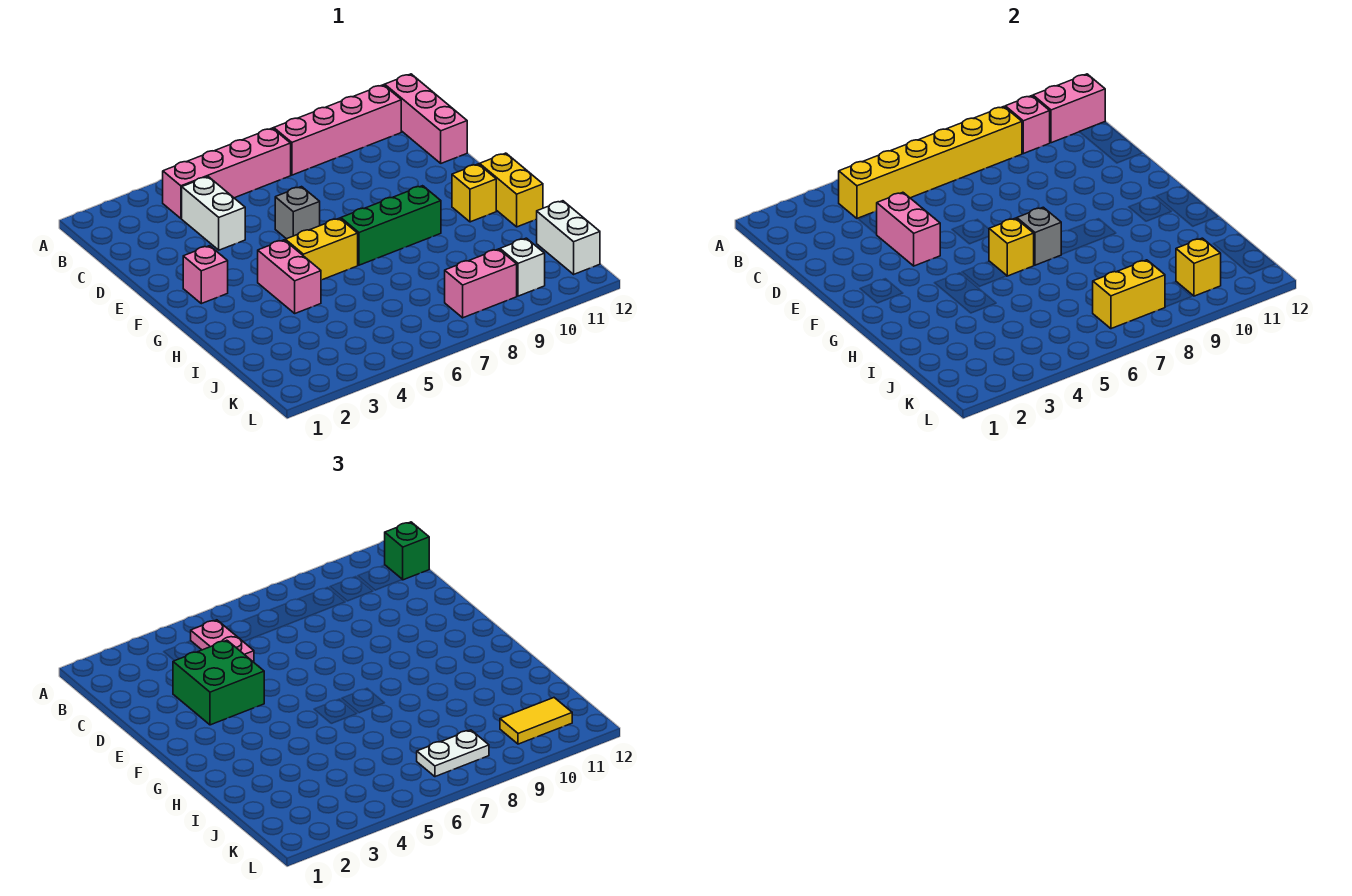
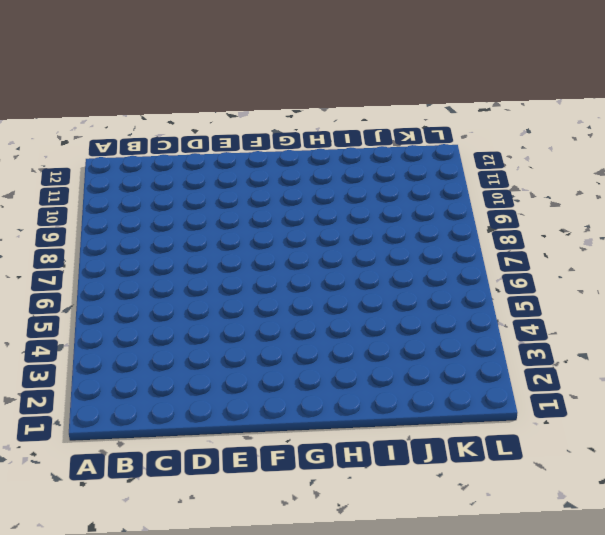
none -> pink 1x4 brick [163,128,291,218]
none -> pink 1x4 brick [274,85,401,175]
none -> pink 1x3 brick [385,74,467,163]

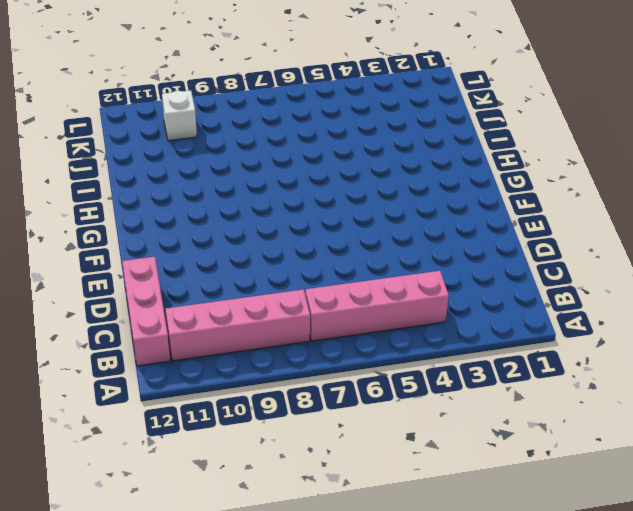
none -> white 1x2 brick [182,177,245,250]
none -> grey 1x1 brick [275,187,320,239]
none -> pink 1x1 brick [183,246,228,304]

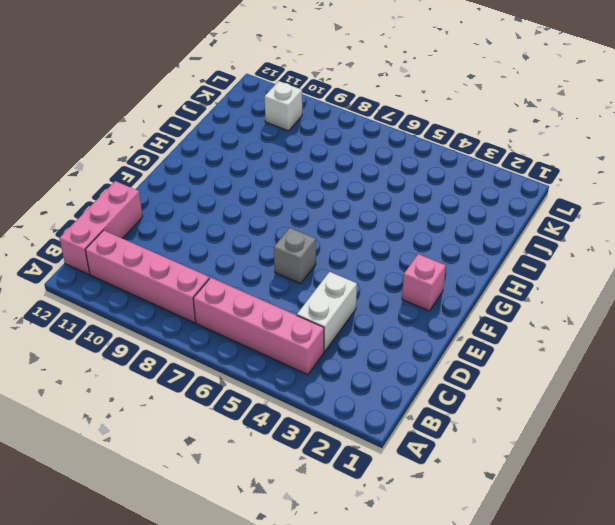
none -> pink 1x2 brick [258,240,321,313]
none -> yellow 1x2 brick [285,218,358,280]
none -> green 1x3 brick [341,186,441,265]

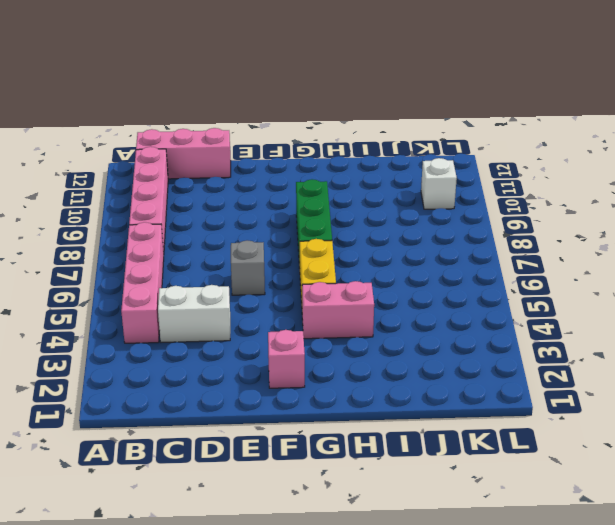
none -> yellow 1x1 brick [452,164,496,222]
none -> yellow 1x2 brick [480,153,543,227]
none -> white 1x2 brick [537,201,600,274]

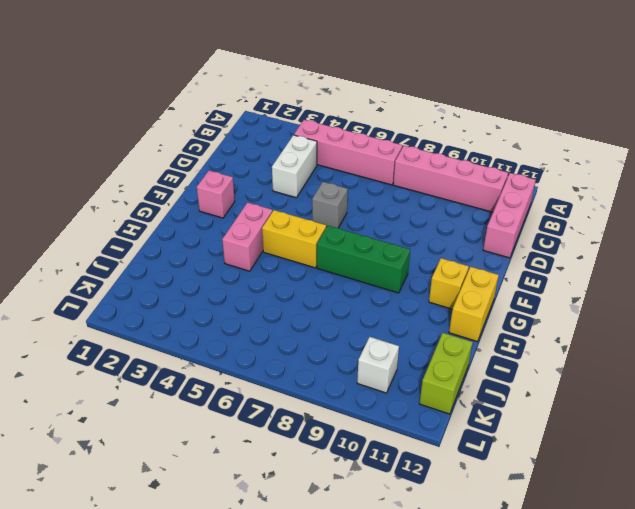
lime 1x2 brick [420,333,473,414] -> white 1x2 brick [537,201,600,274]
none -> pink 1x2 brick [445,249,517,318]
none -> yellow 1x6 brick [839,107,1022,218]
none -> pink 1x1 brick [1005,96,1050,154]

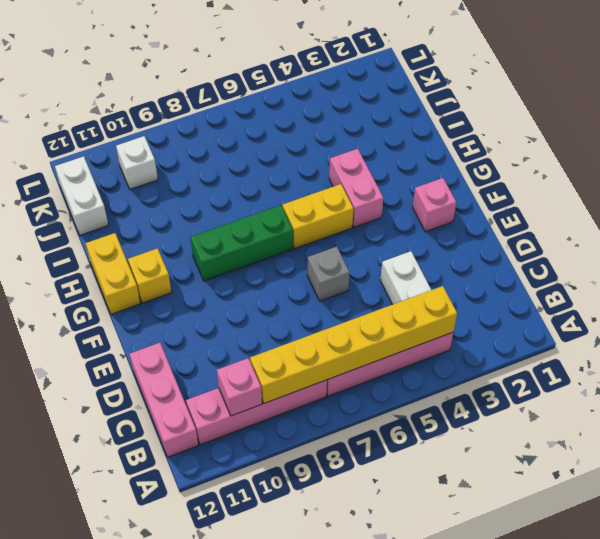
none -> pink 1x2 brick [445,249,517,318]
none -> pink 1x2 brick [1033,74,1105,143]
none -> pink 1x2 brick [876,192,940,266]

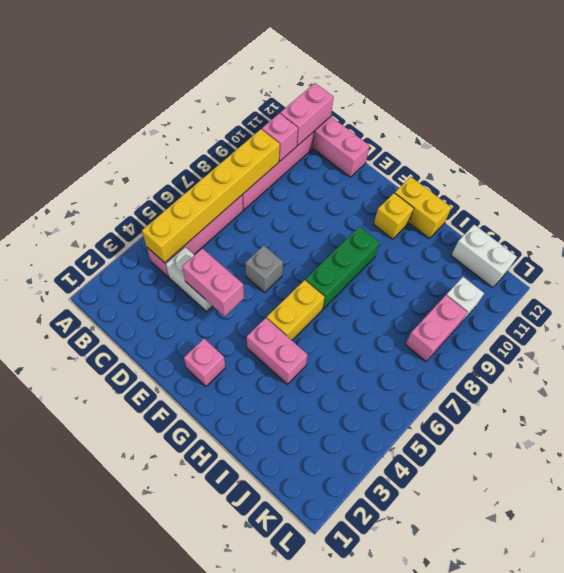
none -> yellow 1x1 brick [989,218,1034,276]
none -> grey 1x1 brick [1017,207,1062,265]
none -> yellow 1x2 brick [1093,260,1165,329]

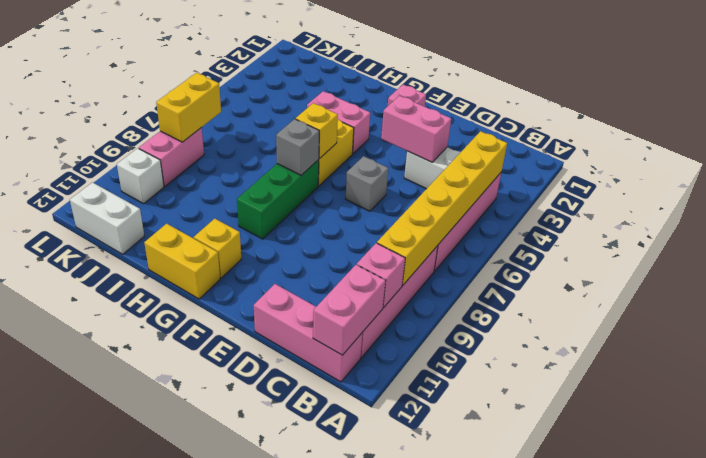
none -> yellow 1x1 brick [1176,238,1221,296]
none -> pink 1x2 plate [191,620,254,662]
none -> green 1x1 brick [385,522,429,580]

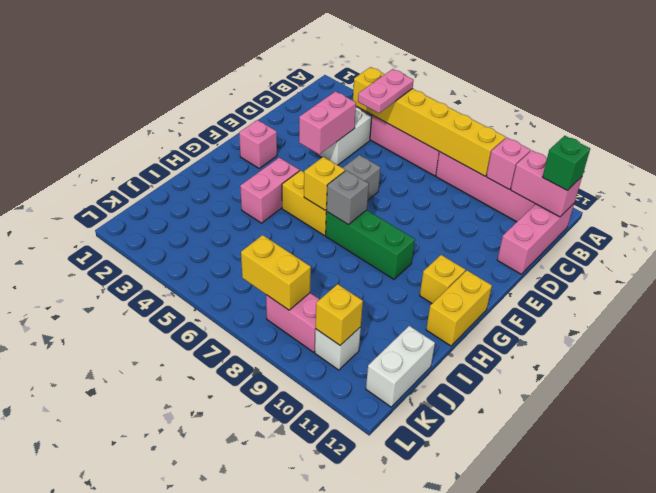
none -> green 2x2 brick [173,640,264,725]
none -> white 1x2 plate [417,730,489,777]
none -> yellow 1x2 tile [500,698,572,744]

